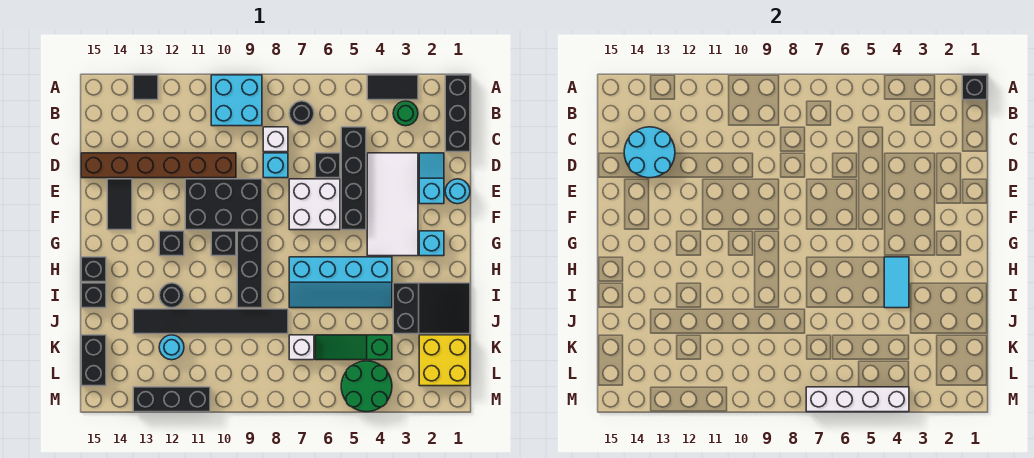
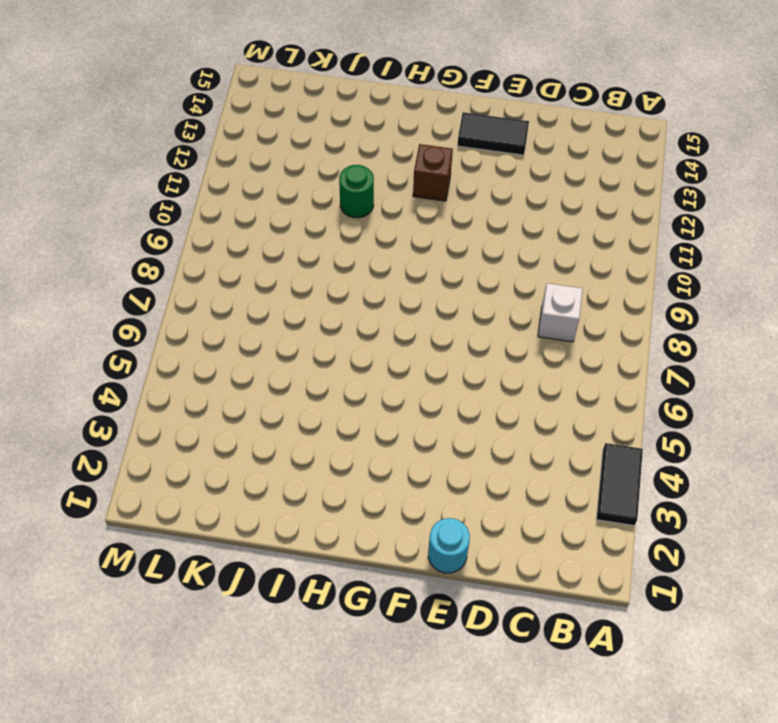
brown 1x1 brick [413,144,453,201] -> black 1x1 brick [159,231,184,256]
green 1x1 round brick [339,165,374,218] -> green 1x1 round brick moved to [393,101,418,126]
none -> black 1x3 brick [445,75,470,152]
none -> cyan 2x2 brick [211,75,262,126]
none -> black 1x1 tile [133,75,158,100]
none -> black 1x1 round brick [289,101,314,126]

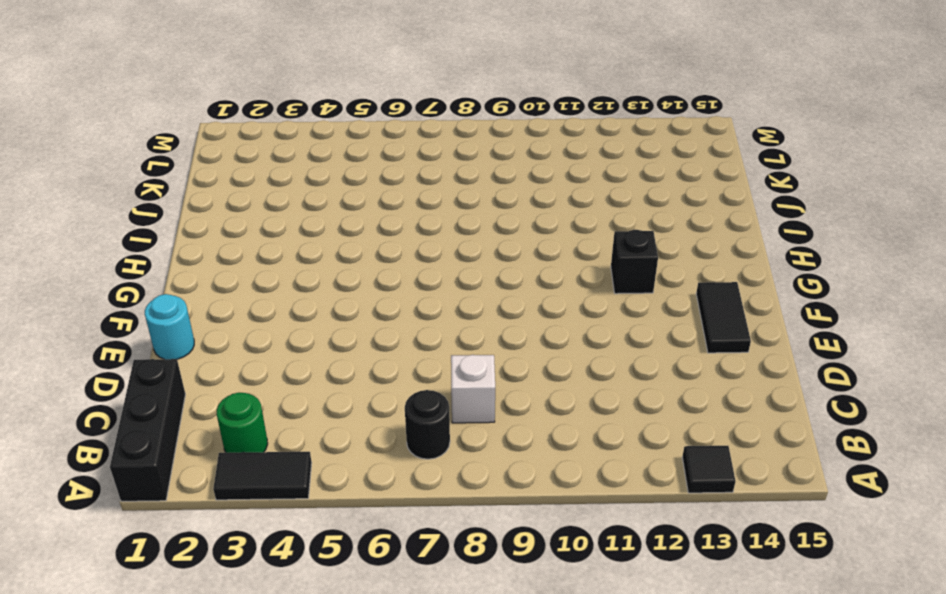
none -> cyan 2x2 brick [211,75,262,126]
none -> black 1x4 brick [341,127,366,230]
none -> cyan 1x2 slope [419,153,444,204]
none -> white 2x4 tile [367,153,418,256]

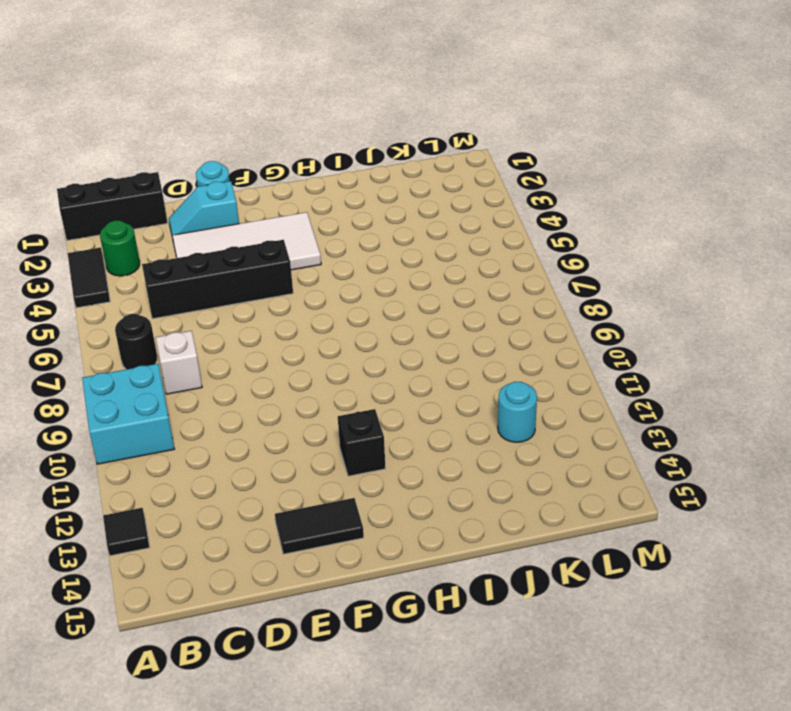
none -> black 1x1 brick [315,153,340,178]
none -> cyan 1x1 brick [263,153,288,178]
none -> brown 1x6 brick [81,153,236,178]
none -> white 2x2 brick [289,179,340,230]

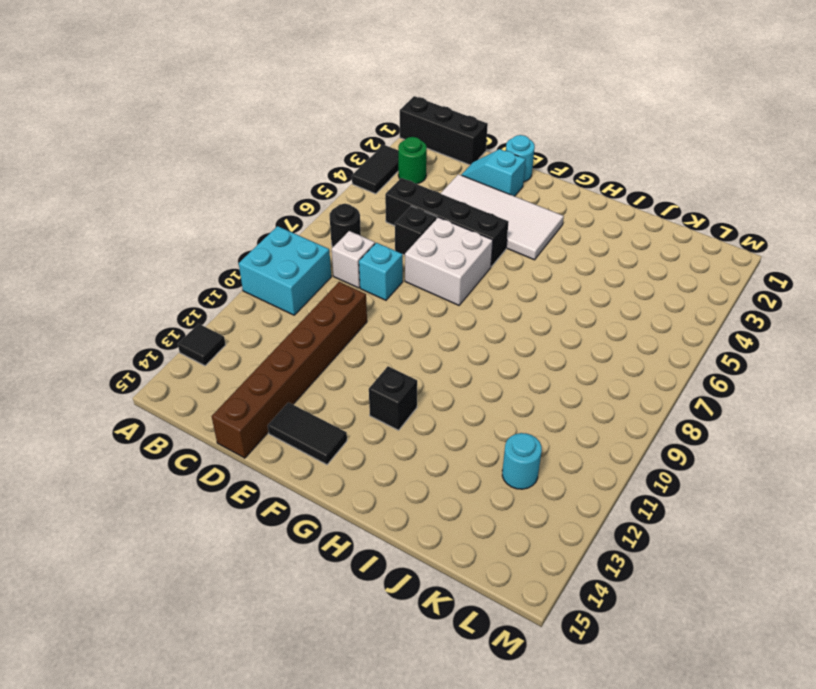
none -> black 2x3 brick [185,179,262,230]
none -> cyan 1x1 brick [419,231,444,256]
none -> black 1x3 brick [237,231,262,308]
none -> black 1x1 brick [211,231,236,256]

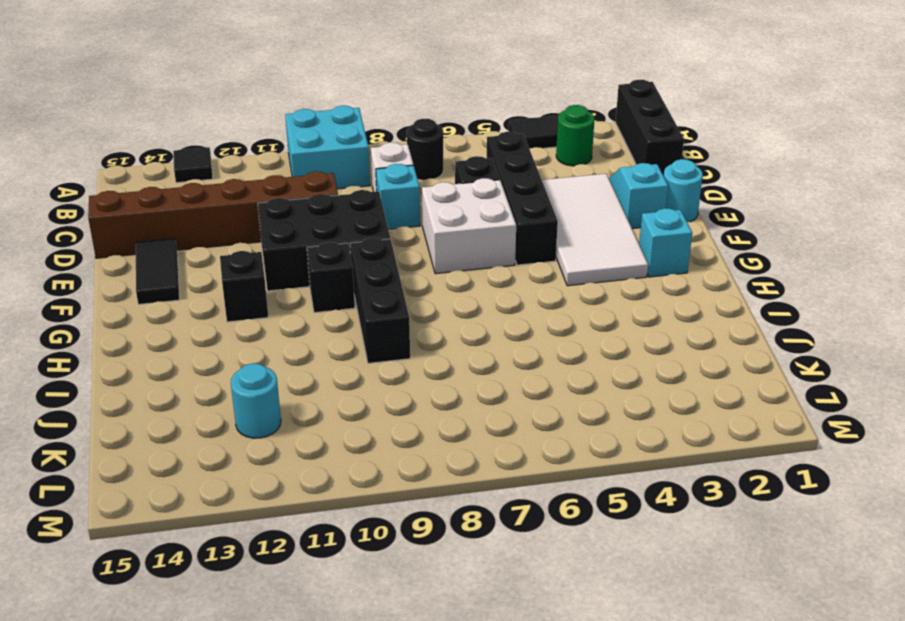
none -> cyan 2x4 slope [289,257,392,308]
none -> black 1x1 brick [81,257,106,282]
none -> black 2x3 slope [393,283,470,334]
none -> black 1x1 round brick [159,283,184,308]

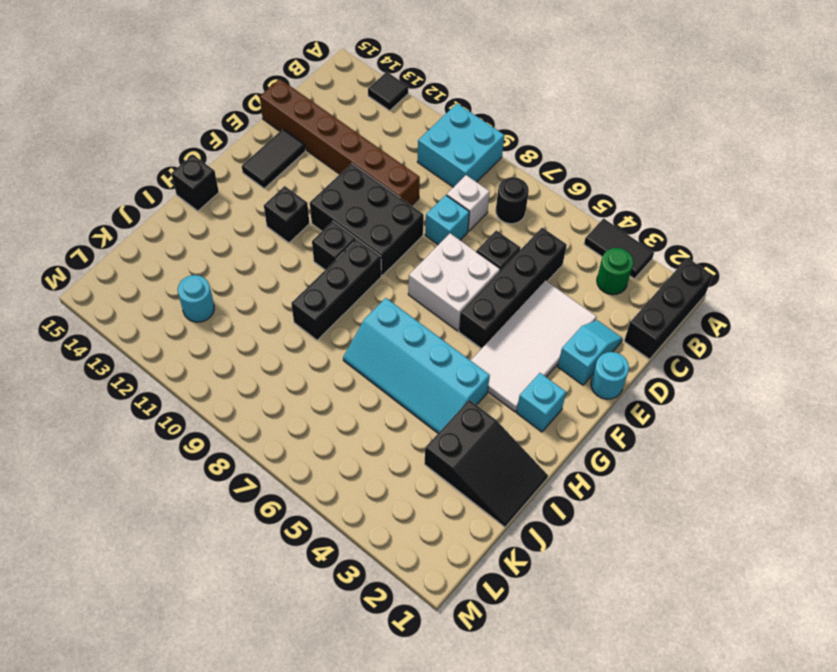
none -> black 1x1 round brick [159,283,184,308]
none -> black 1x1 brick [81,283,106,308]
none -> black 1x6 tile [133,309,288,334]
none -> yellow 2x2 brick [419,335,470,386]

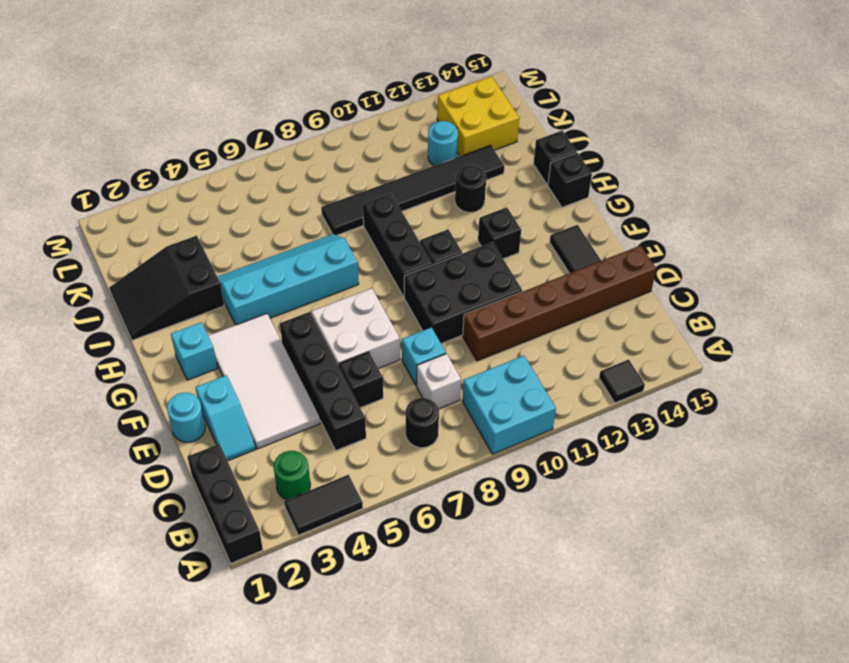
yellow 2x2 brick [437,76,519,156] -> yellow 2x2 brick moved to [419,335,470,386]
none -> green 1x3 slope [315,335,392,360]
none -> white 1x1 brick [289,335,314,360]
none -> black 1x2 brick [81,335,106,386]
none -> green 2x2 round brick [341,361,392,412]

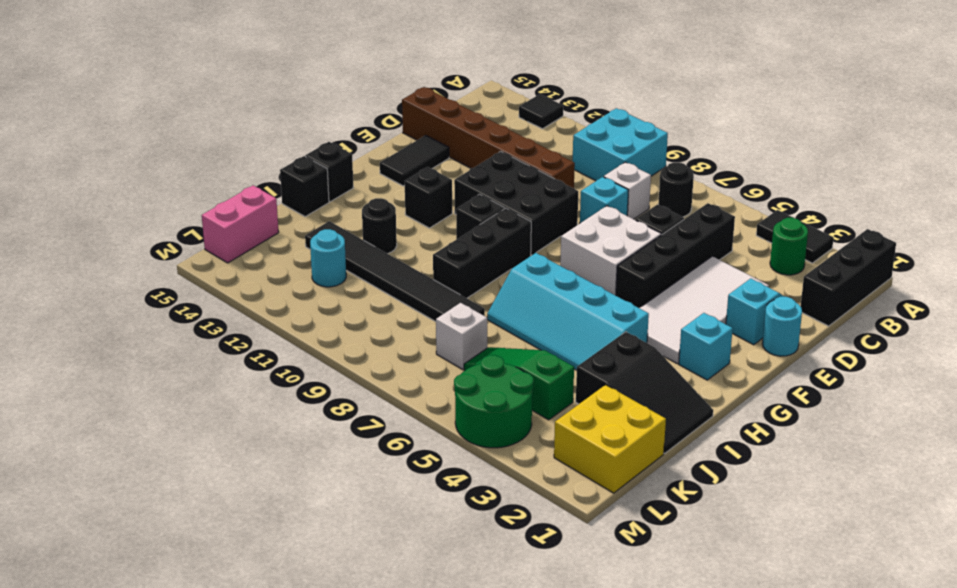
pink 1x2 brick [202,185,279,263] -> black 1x2 brick [81,335,106,386]
none -> black 1x3 brick [133,387,210,412]
none -> black 1x1 brick [962,75,987,100]
none -> cyan 2x2 round brick [624,127,675,178]
none -> cyan 1x2 tile [884,257,909,308]

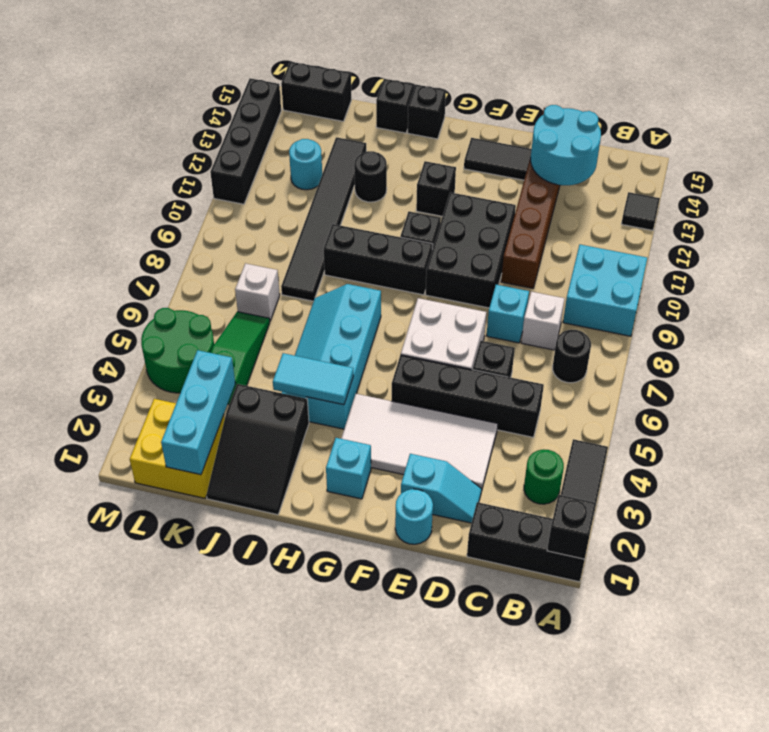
cyan 1x3 brick [161,350,235,475] -> none
black 1x4 brick [210,78,281,204] -> black 1x3 brick [133,387,210,412]
none -> white 1x4 brick [806,387,909,412]

